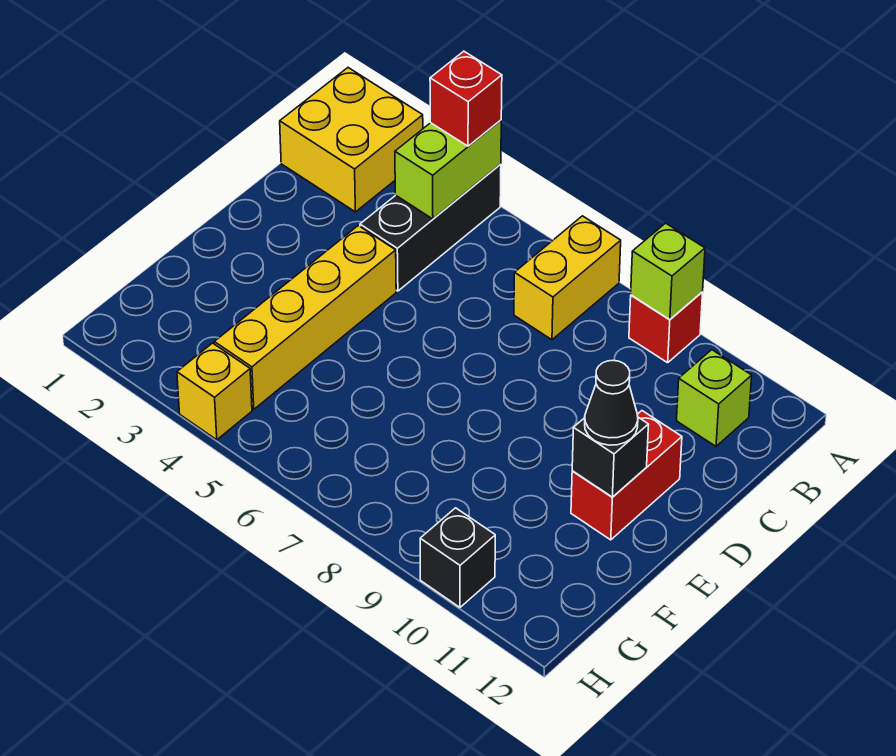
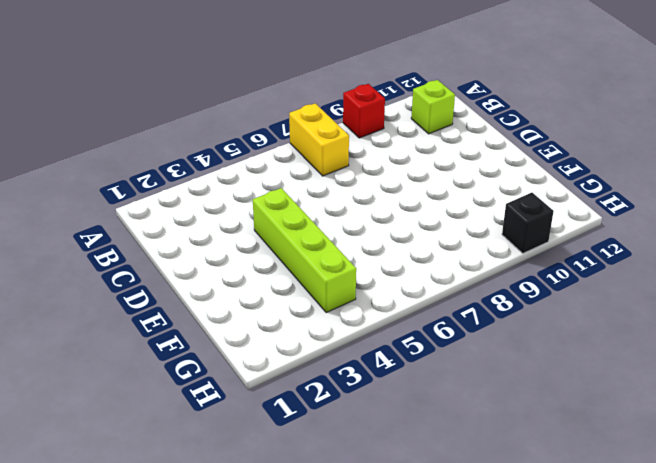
lime 1x4 brick [253,188,356,313] -> yellow 1x4 brick [214,226,396,409]
none -> yellow 2x2 brick [280,68,423,212]
none -> black 1x3 brick [360,164,501,291]
none -> red 1x2 brick [571,411,682,540]

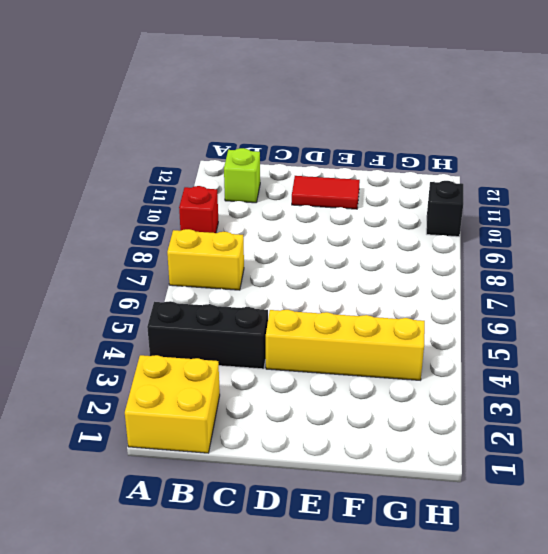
red 1x2 tile [292,176,360,209] -> red 1x2 brick [571,411,682,540]
none -> yellow 1x1 brick [177,343,252,440]
none -> lime 1x2 brick [395,120,501,219]
none -> lime 1x1 brick [631,223,705,320]

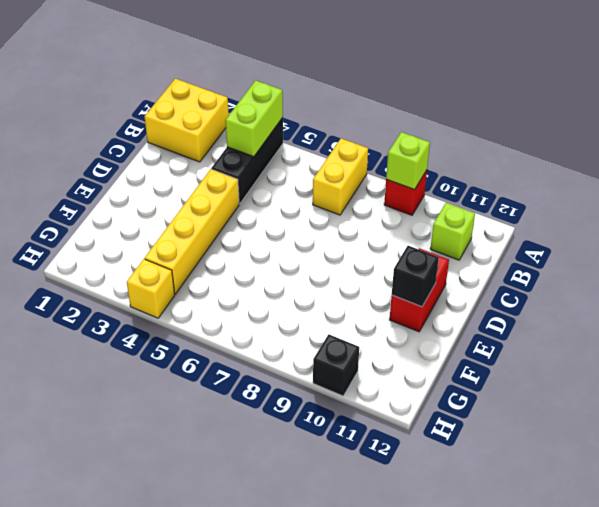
none -> red 1x1 brick [430,51,502,146]
none -> black 1x1 cone [585,360,638,445]

